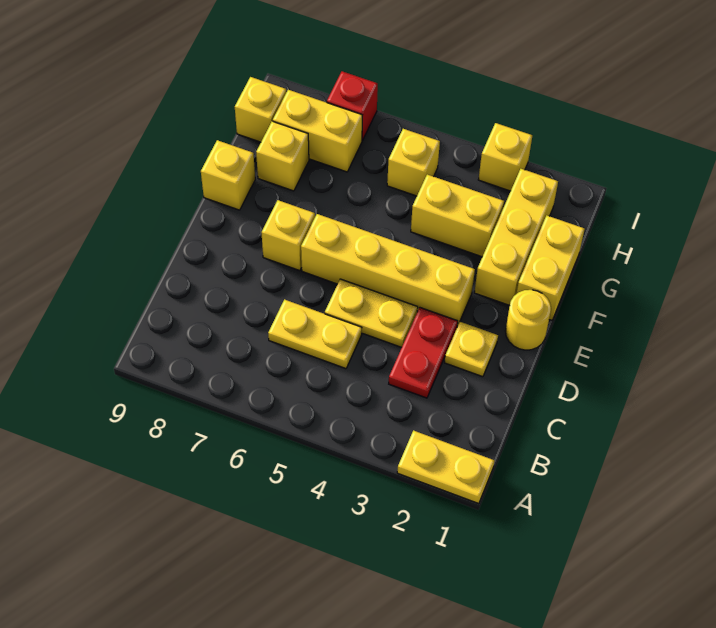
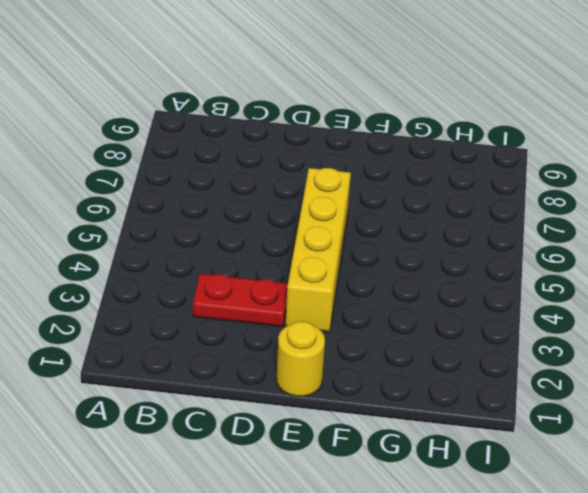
none -> yellow 1x2 plate [397,430,495,504]
none -> yellow 1x2 plate [268,299,362,369]
none -> yellow 1x1 plate [445,322,498,377]

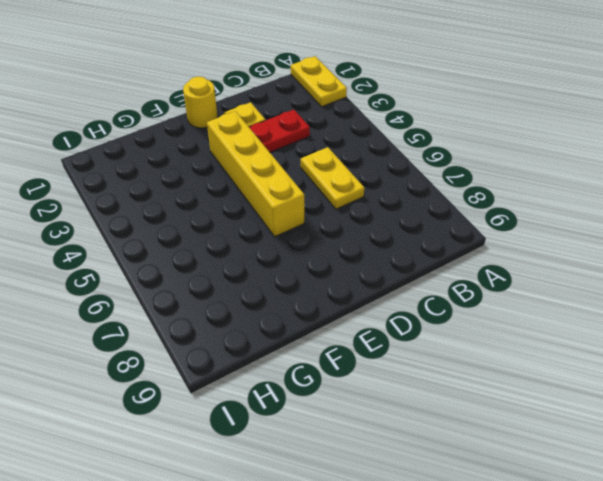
none -> yellow 1x2 plate [325,279,418,347]
none -> yellow 1x1 brick [261,200,315,271]
none -> yellow 1x2 brick [517,215,585,320]

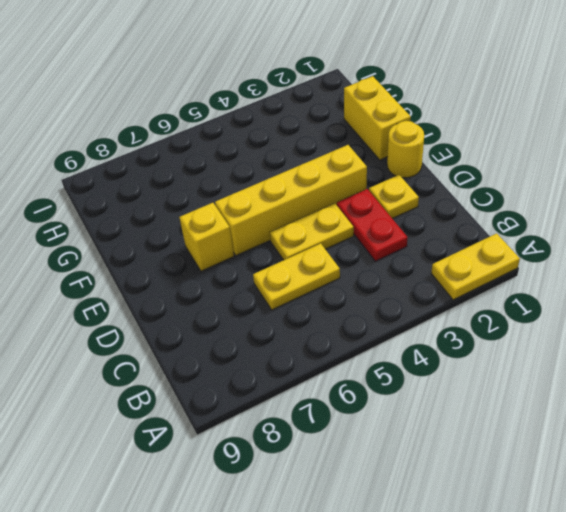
none -> yellow 1x3 brick [474,169,558,306]
none -> yellow 1x1 brick [201,140,255,210]
none -> yellow 1x2 brick [411,175,504,257]

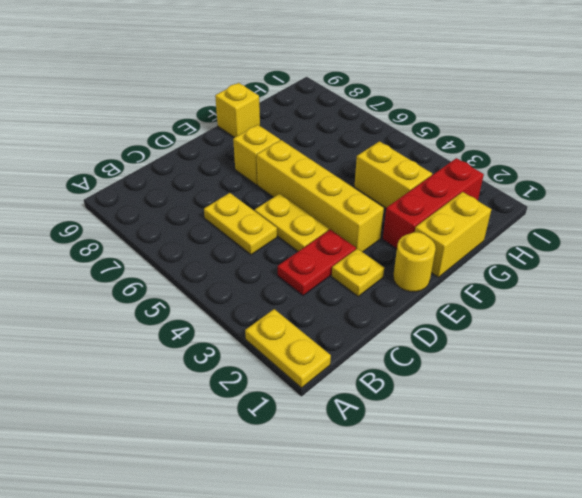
red 1x3 brick [383,158,484,249] -> yellow 1x3 brick [474,169,558,306]
none -> yellow 1x1 brick [256,121,309,191]
none -> yellow 1x1 brick [387,129,440,196]
none -> yellow 1x2 brick [273,90,362,172]

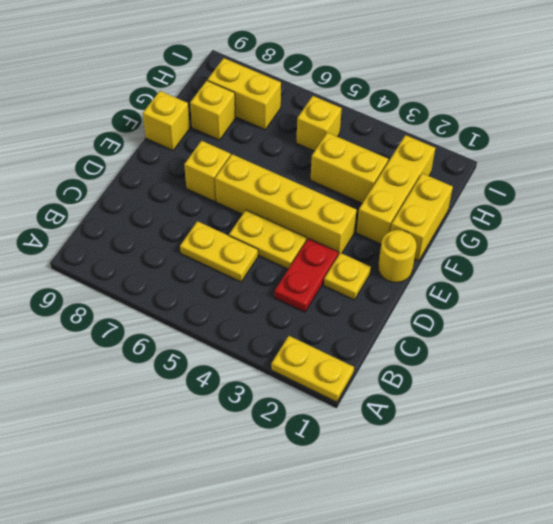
none -> yellow 1x1 brick [235,77,286,142]
none -> yellow 1x1 brick [478,123,532,191]
none -> red 1x1 brick [327,71,378,140]

